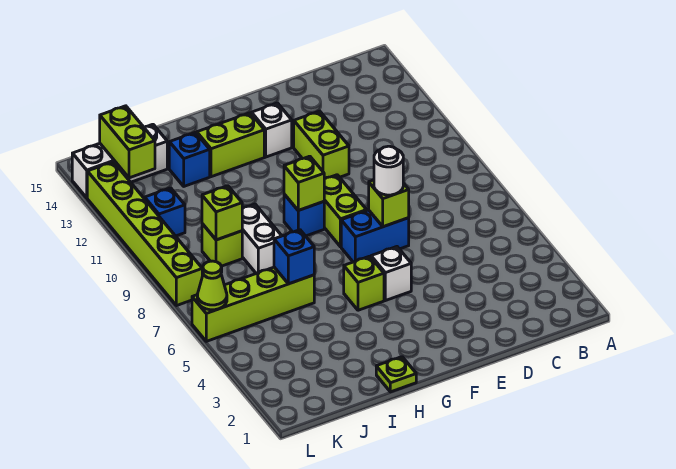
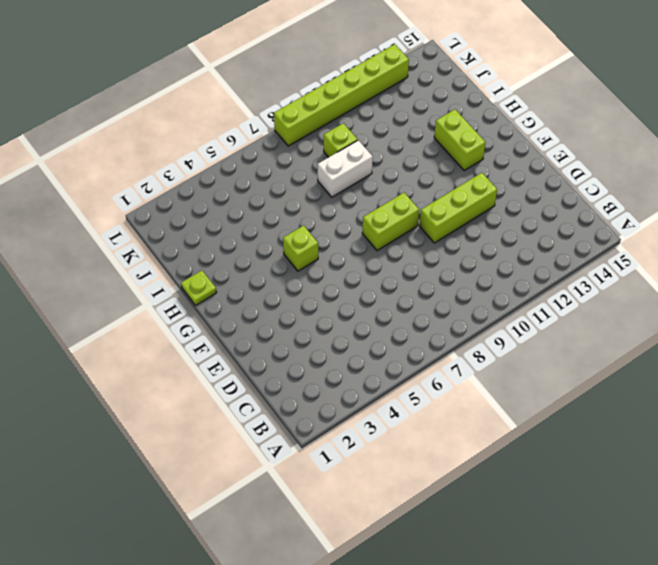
lime 1x3 brick [419,173,497,243] -> lime 1x2 brick [294,111,349,179]
none -> blue 1x2 brick [341,210,409,262]
none -> white 1x1 brick [371,247,411,301]
none -> white 1x1 brick [252,103,292,157]

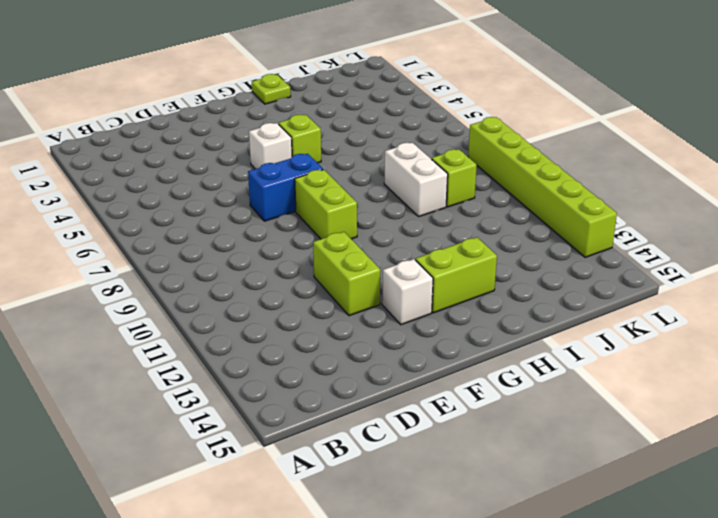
none -> blue 1x1 brick [284,194,324,236]
none -> lime 1x4 brick [192,267,314,341]
none -> blue 1x1 brick [169,132,210,186]

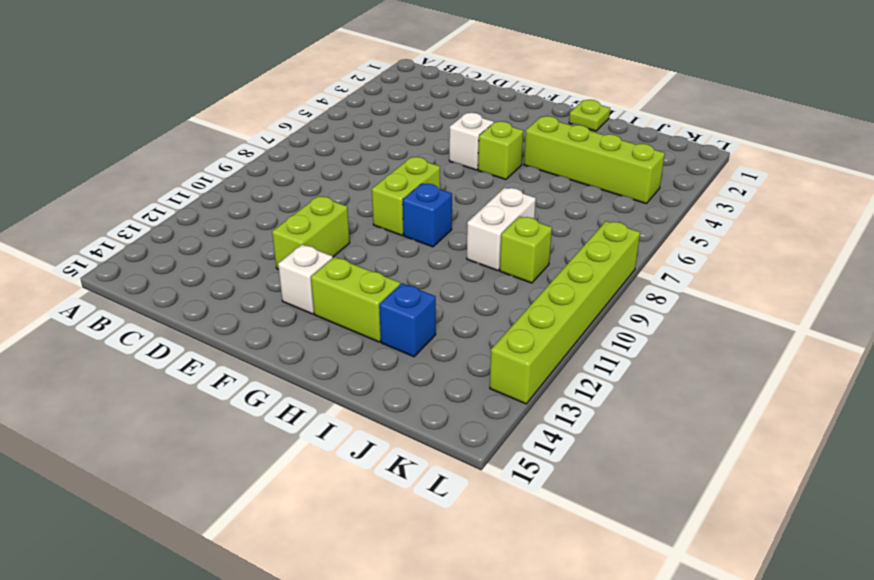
lime 1x4 brick [524,116,665,203] -> lime 1x4 brick moved to [192,267,314,341]
none -> blue 1x2 brick [341,210,409,262]
none -> white 1x3 brick [72,124,167,198]
none -> blue 1x1 brick [145,188,185,236]

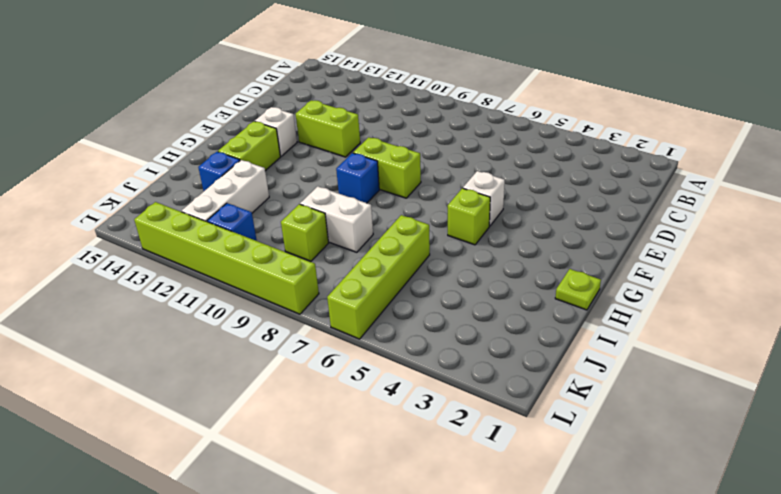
white 1x3 brick [182,160,269,222] -> white 1x3 brick moved to [72,124,167,198]
none -> blue 1x2 brick [341,210,409,262]
none -> lime 1x1 brick [369,180,409,227]
none -> lime 1x1 brick [284,156,324,210]

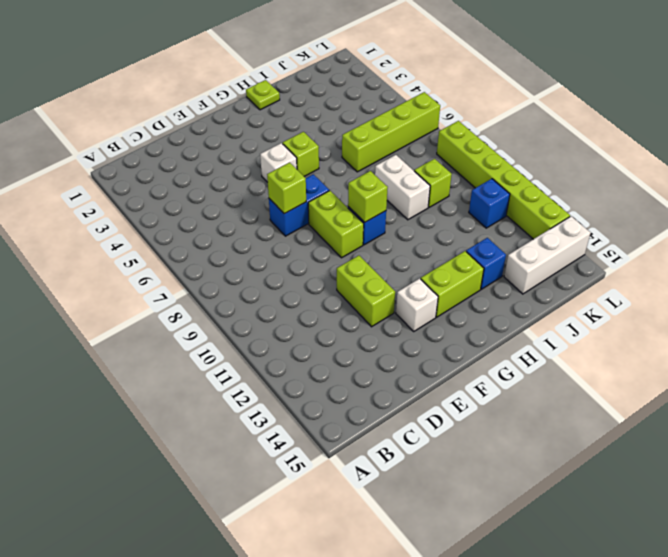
none -> blue 1x1 brick [274,230,314,284]
none -> lime 1x1 brick [202,186,242,240]
none -> lime 1x2 brick [100,106,155,178]

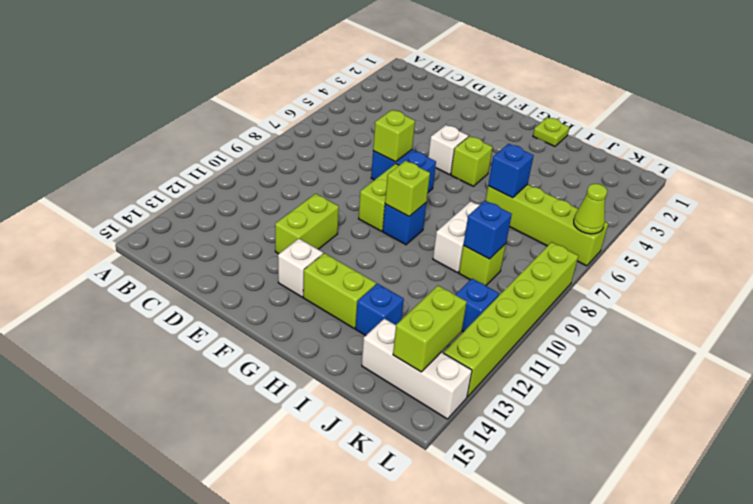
blue 1x1 brick [464,200,512,259] -> lime 1x1 brick [202,186,242,240]
none -> white 1x1 round brick [374,146,403,195]

